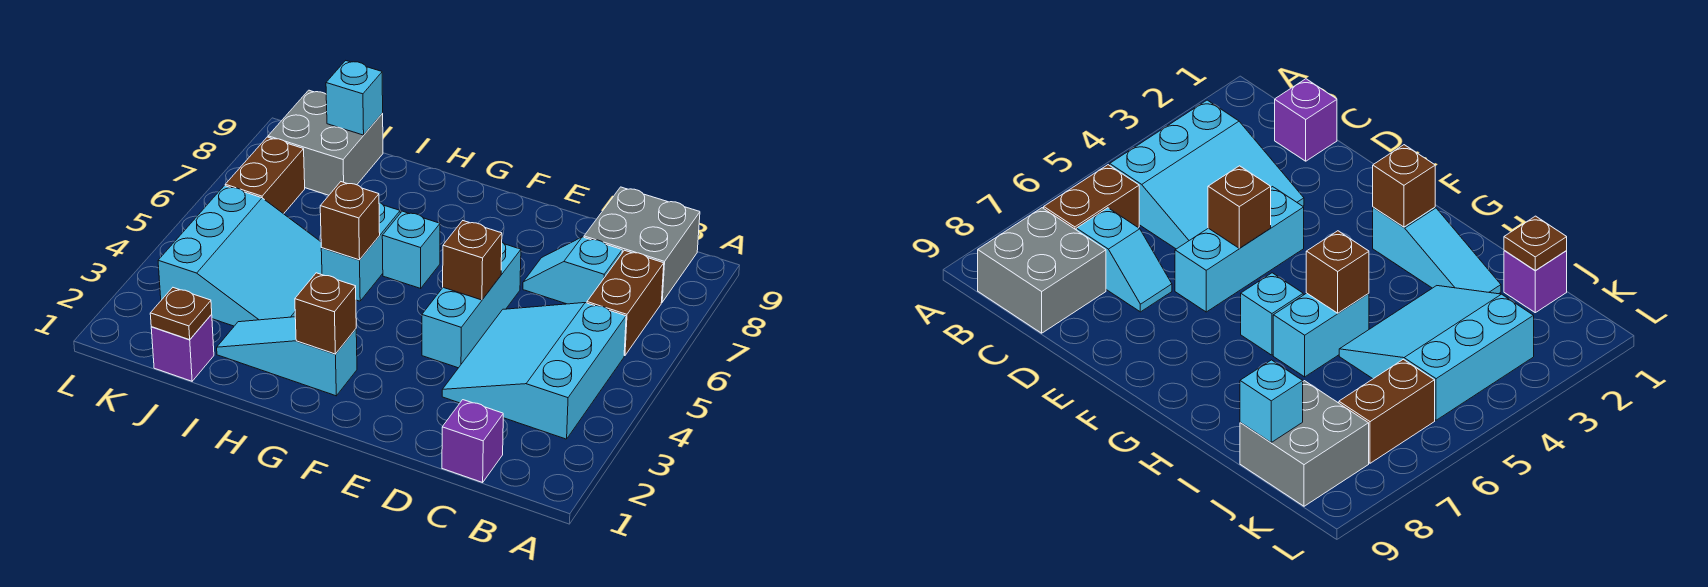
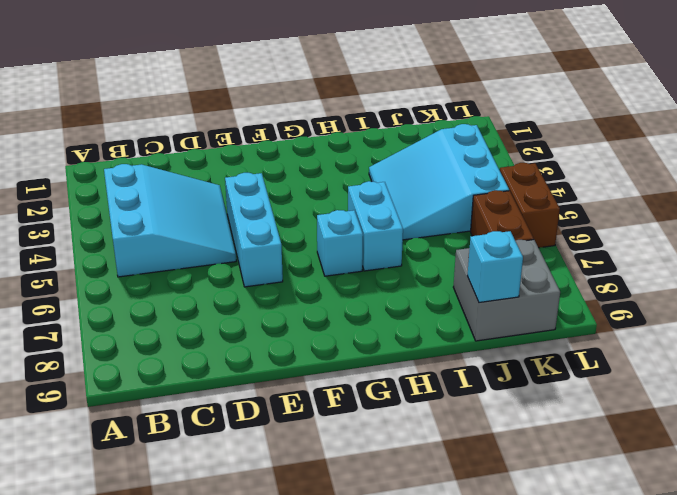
brown 1x2 brick [500,163,560,248] -> brown 1x2 brick moved to [587,250,664,356]
none -> grey 2x2 brick [584,187,700,302]
none -> purple 1x1 brick [442,400,503,482]
none -> cyan 1x2 slope [523,237,622,304]

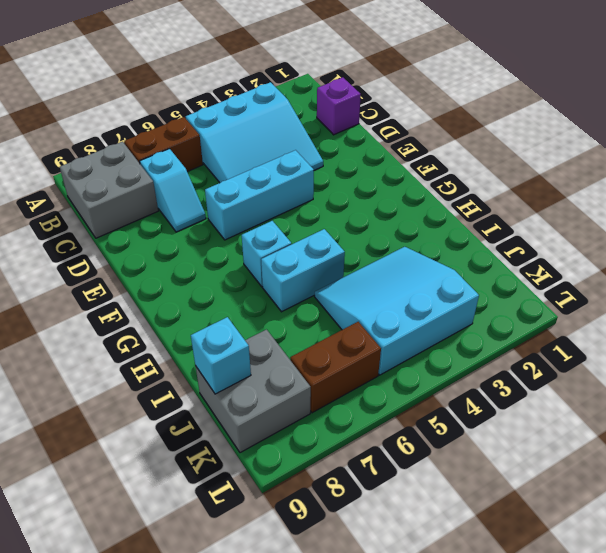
none -> cyan 1x3 slope [217,317,357,396]
none -> purple 1x1 brick [151,315,214,381]
none -> brown 1x1 brick [443,221,502,300]

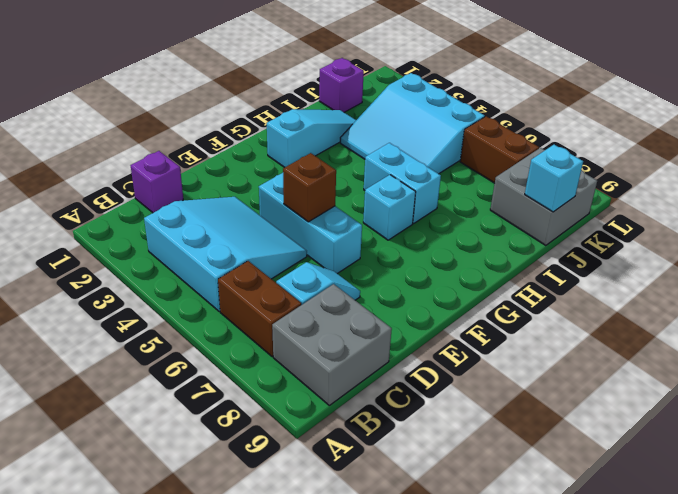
none -> brown 1x1 brick [295,273,356,354]
none -> brown 1x1 brick [320,182,380,260]
none -> brown 1x1 plate [150,288,212,340]

